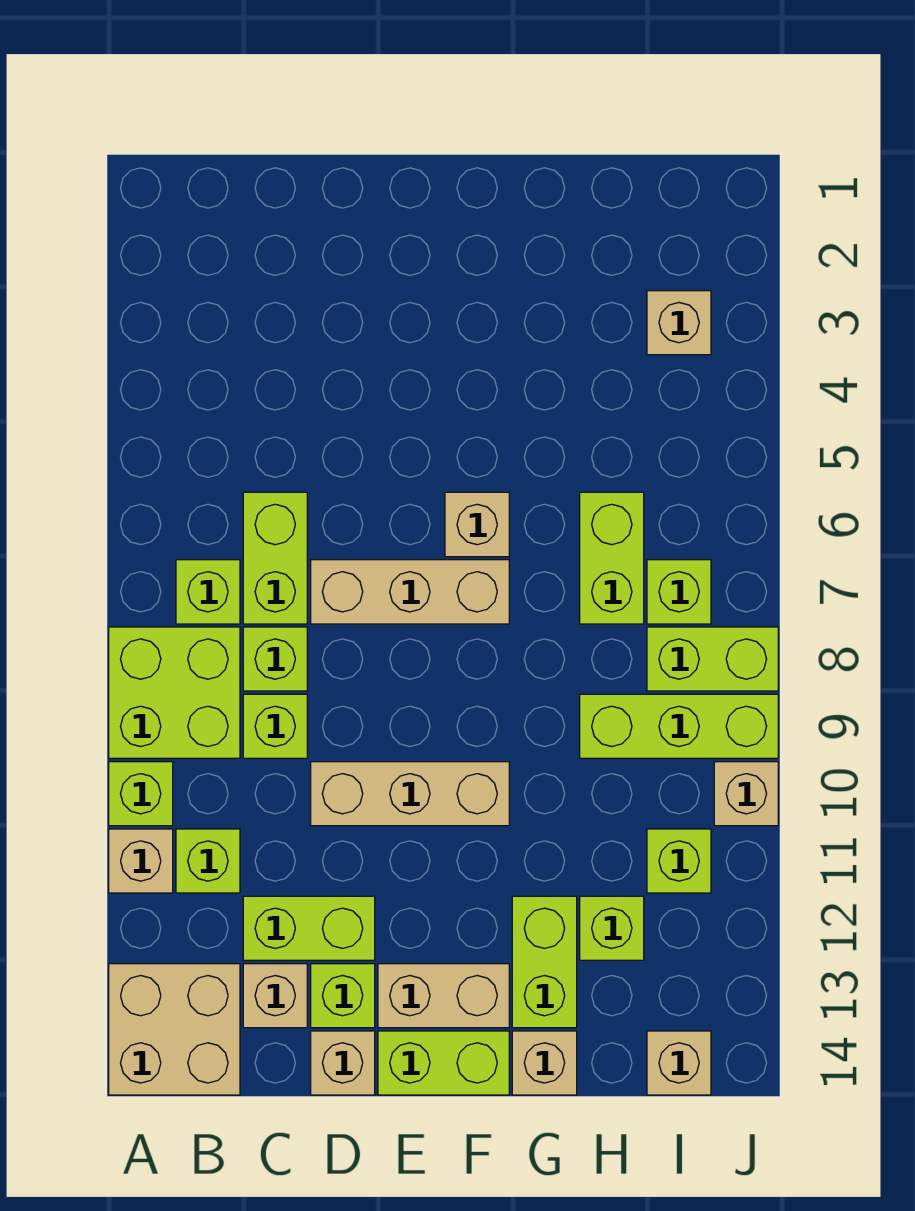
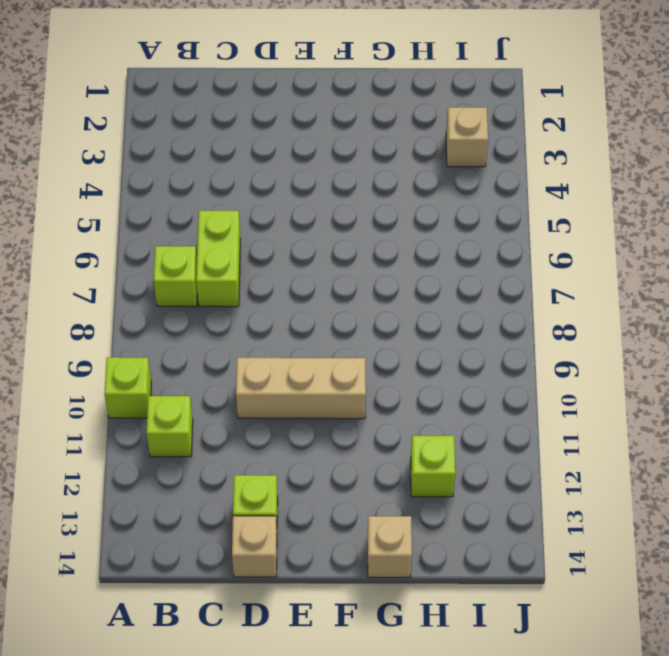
none -> lime 2x2 brick [109,627,240,758]
none -> tan 1x1 brick [109,829,173,893]
none -> tan 2x2 brick [109,964,240,1095]

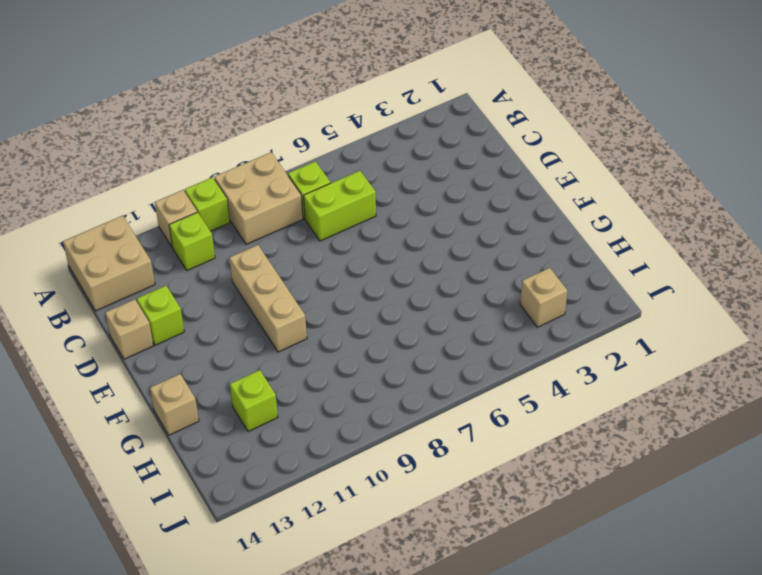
tan 2x2 brick [214,152,303,244] -> lime 2x2 brick [109,627,240,758]
none -> lime 1x1 brick [243,627,307,691]
none -> lime 1x1 brick [243,694,307,758]
none -> lime 1x2 brick [243,896,375,960]

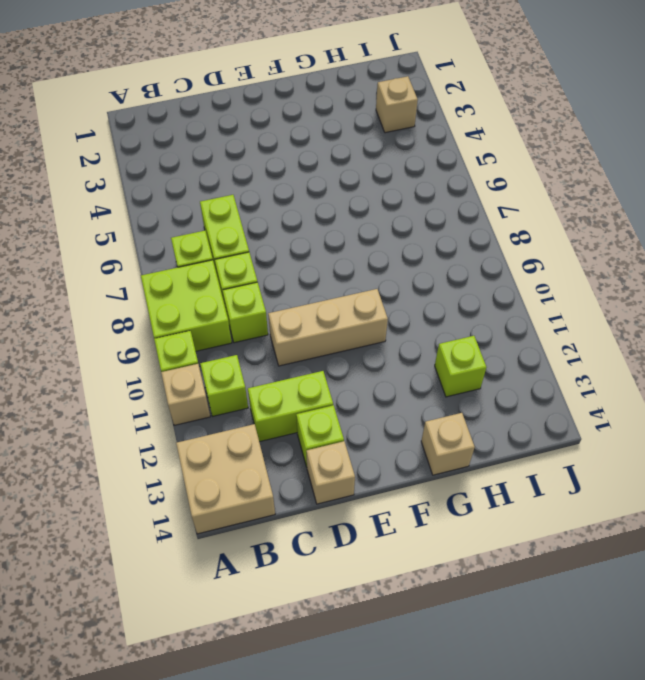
none -> tan 1x1 brick [243,964,307,1028]
none -> tan 1x3 brick [311,560,509,624]
none -> tan 1x2 brick [378,964,509,1028]

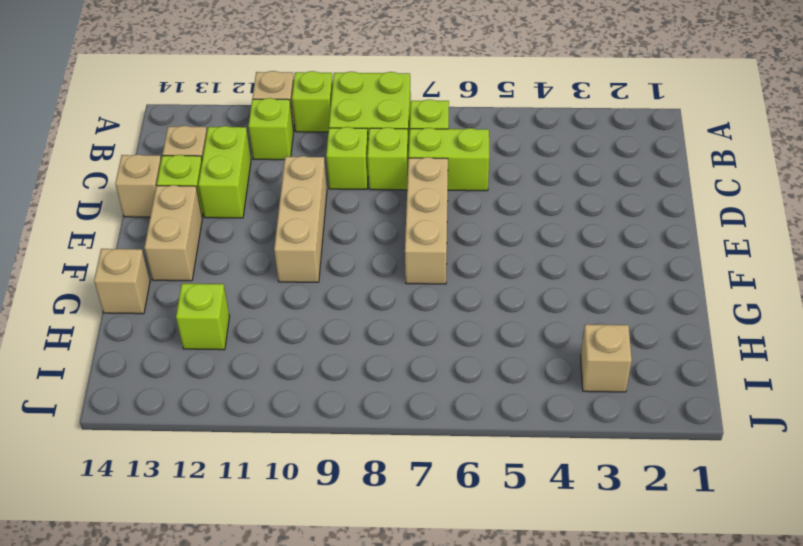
none -> tan 2x2 brick [109,964,240,1095]
none -> lime 1x2 brick [378,1031,509,1095]
none -> tan 1x1 brick [445,492,509,557]

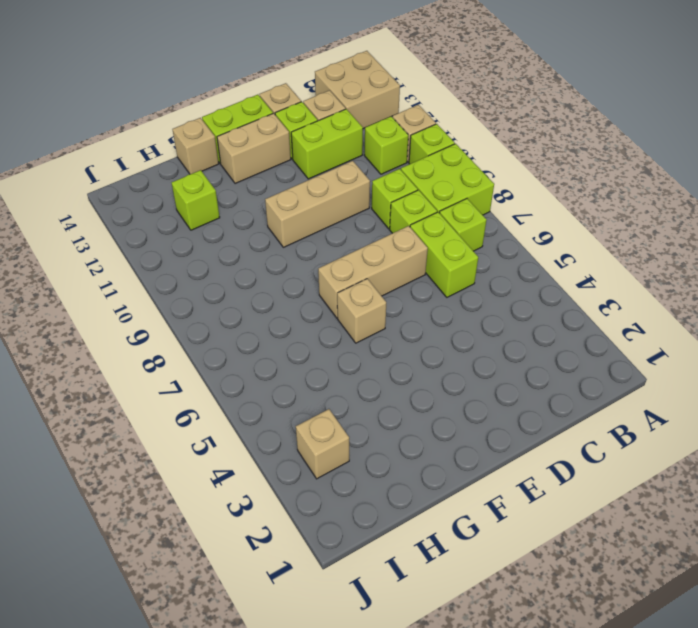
none -> lime 1x2 brick [512,896,577,1028]
none -> lime 1x2 brick [580,492,644,624]
none -> lime 1x3 brick [580,694,778,758]

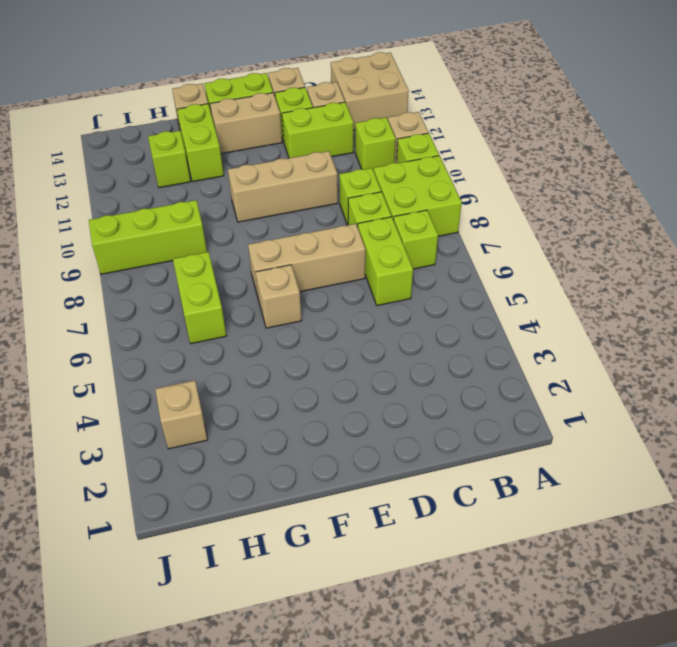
none -> lime 1x1 brick [647,560,711,624]
none -> lime 1x2 brick [647,627,778,691]
none -> lime 1x1 brick [647,829,711,893]

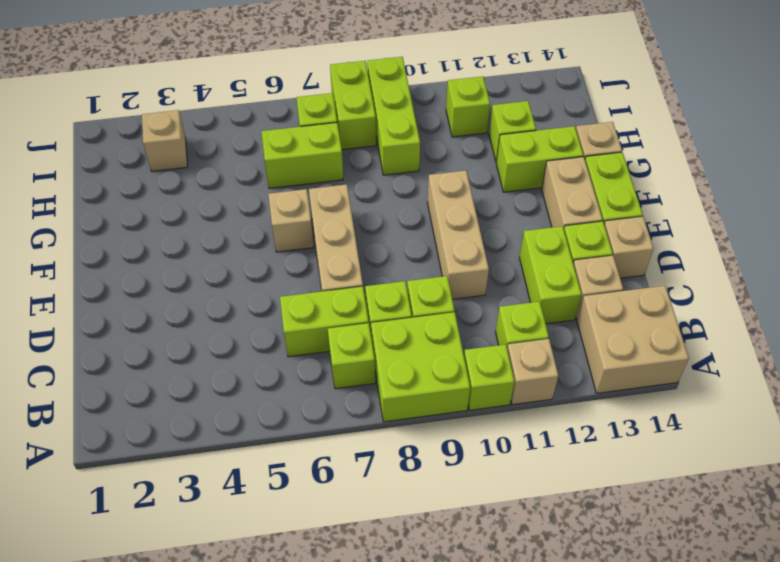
none -> tan 1x1 brick [647,1031,711,1095]
none -> tan 1x1 brick [714,762,778,826]

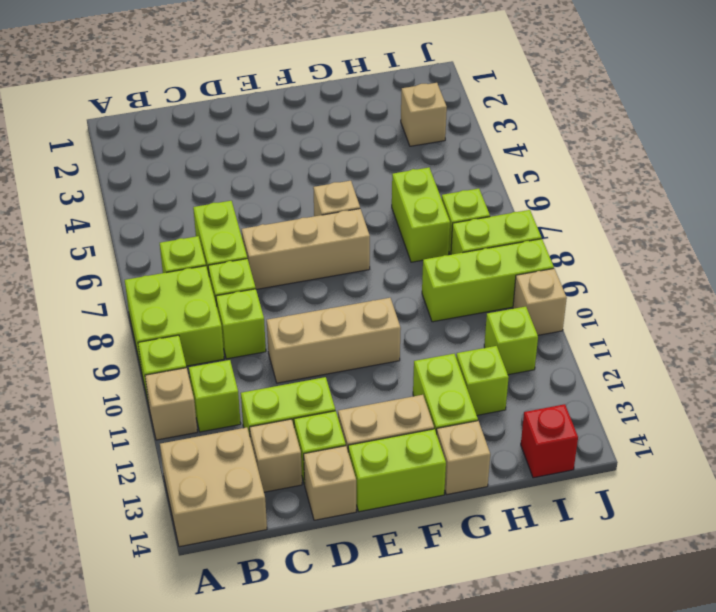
red 1x1 brick [521,404,578,478] -> tan 1x1 brick [647,1031,711,1095]

